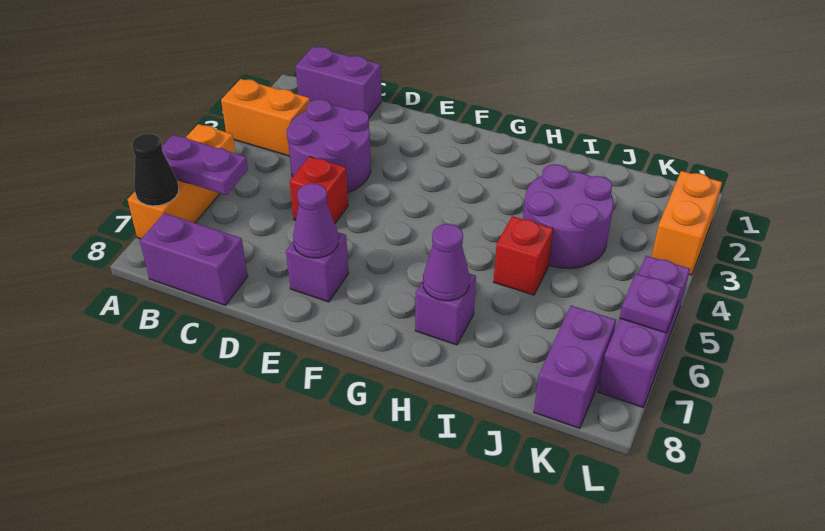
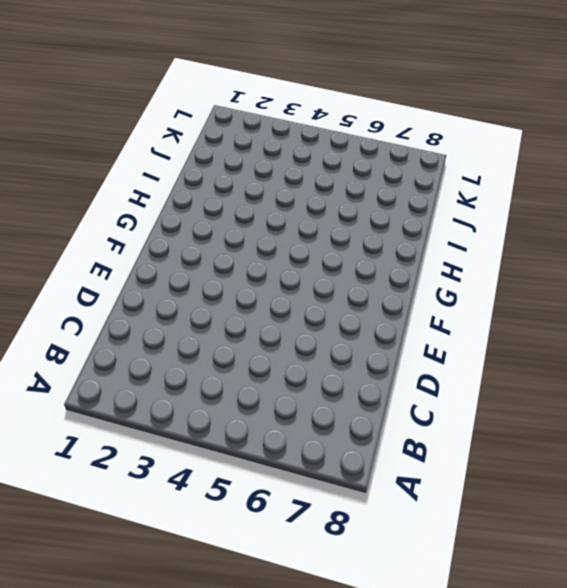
none -> orange 1x2 brick [221,79,310,156]
none -> orange 1x3 brick [128,124,235,239]
none -> purple 1x2 brick [296,47,382,118]

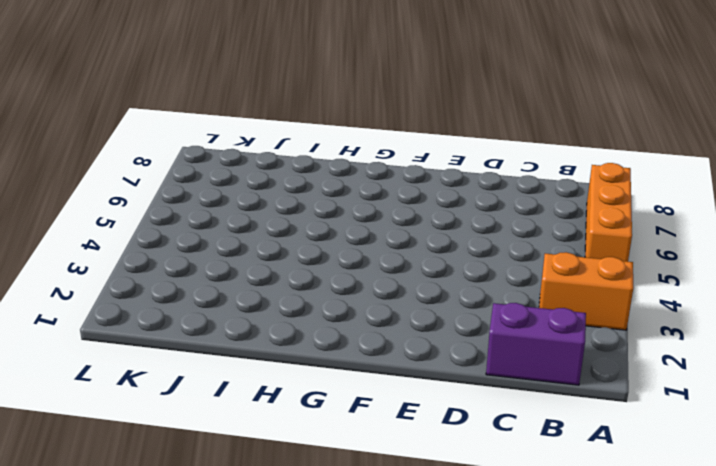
none -> purple 1x2 brick [140,213,248,305]
none -> purple 2x2 round brick [287,99,371,193]
none -> red 1x1 brick [290,157,348,223]

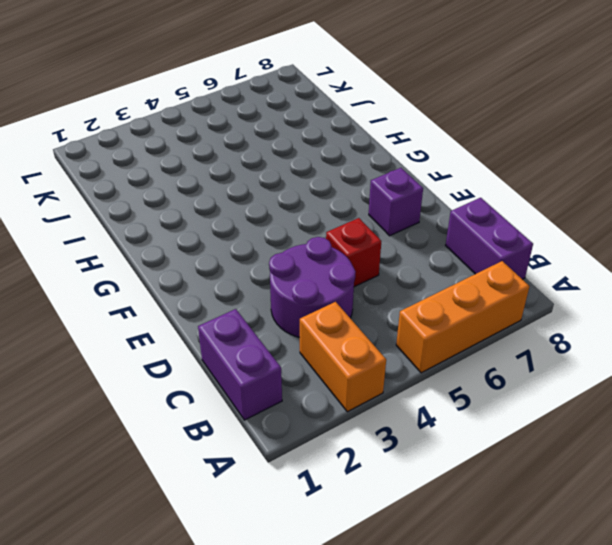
none -> purple 1x1 brick [415,274,476,345]
none -> purple 2x2 round brick [523,164,614,268]
none -> red 1x1 brick [494,216,553,295]

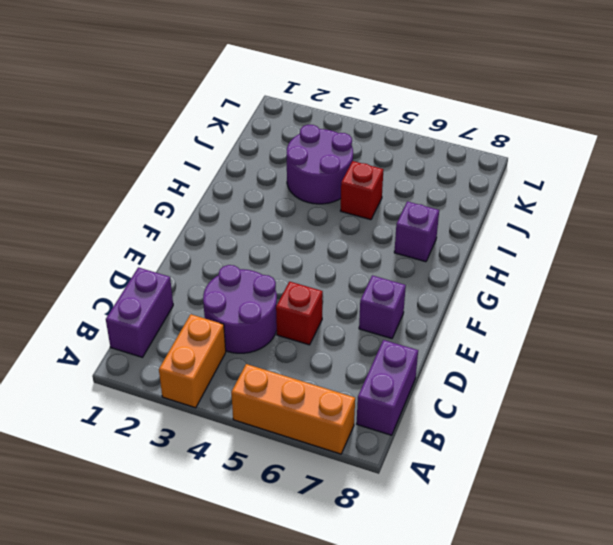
none -> purple 1x2 brick [534,306,616,428]
none -> orange 1x2 brick [652,171,722,275]
none -> purple 1x3 brick [598,256,690,407]

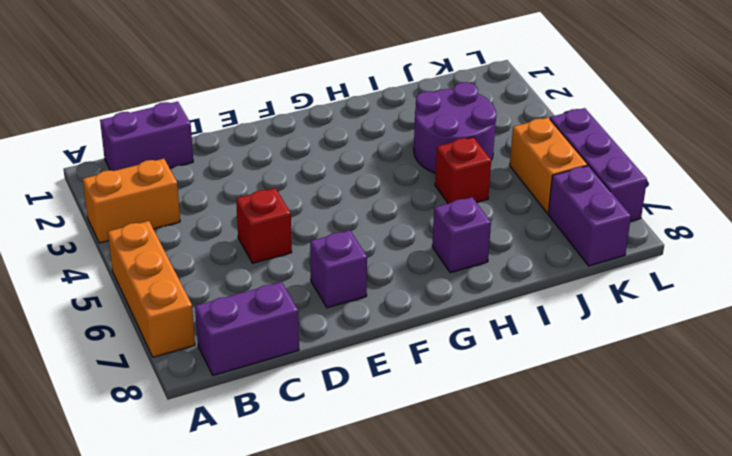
orange 1x2 brick [510,118,588,213] -> orange 1x2 brick moved to [652,171,722,275]
none -> purple 2x2 round brick [287,99,371,193]
none -> purple 1x2 plate [162,135,248,195]
none -> black 1x1 cone [132,134,179,206]

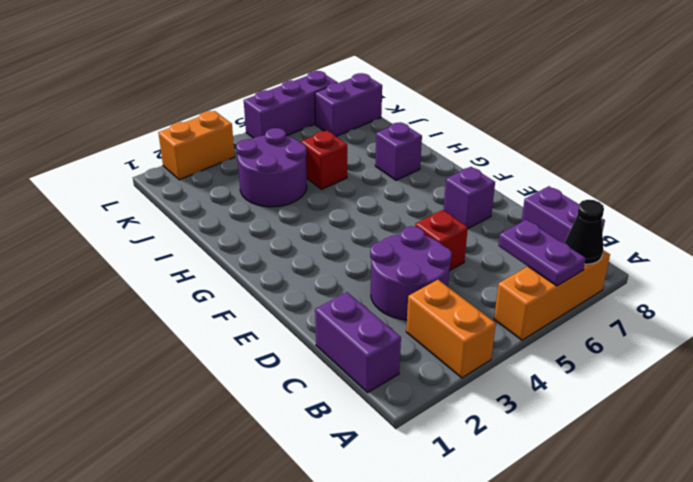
none -> purple 1x1 cone [293,183,338,258]
none -> purple 1x1 cone [423,224,470,301]
none -> purple 1x1 plate [620,274,682,333]

